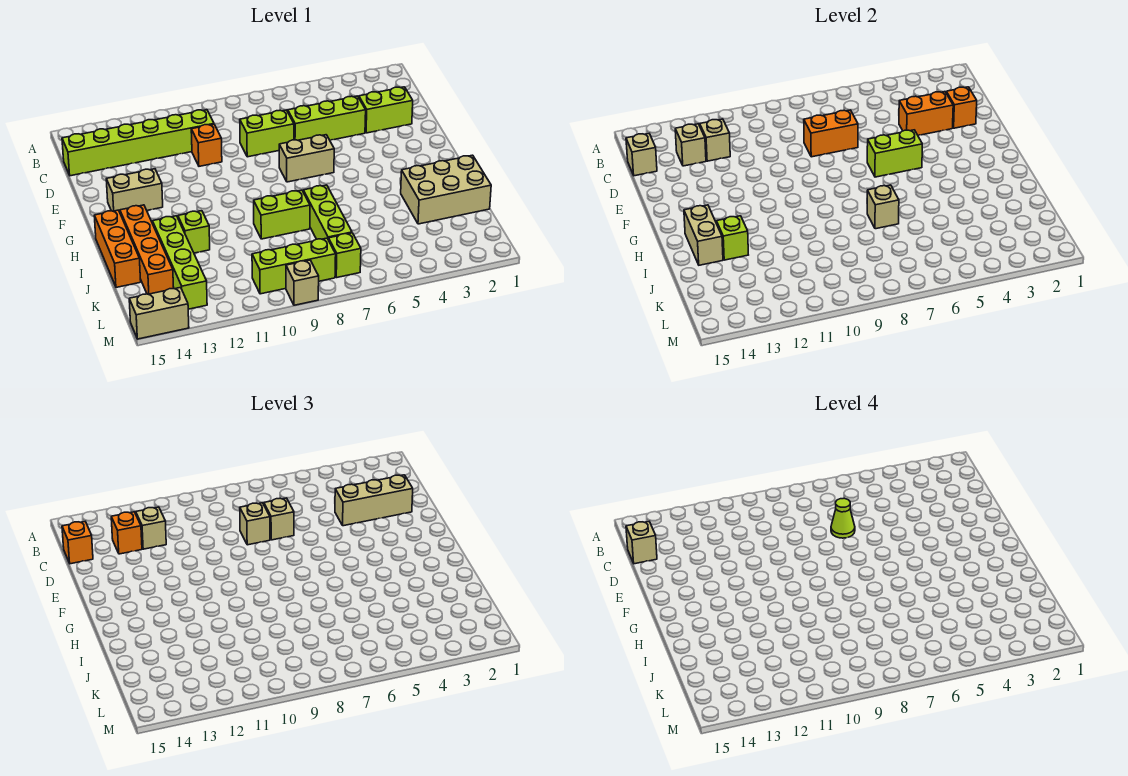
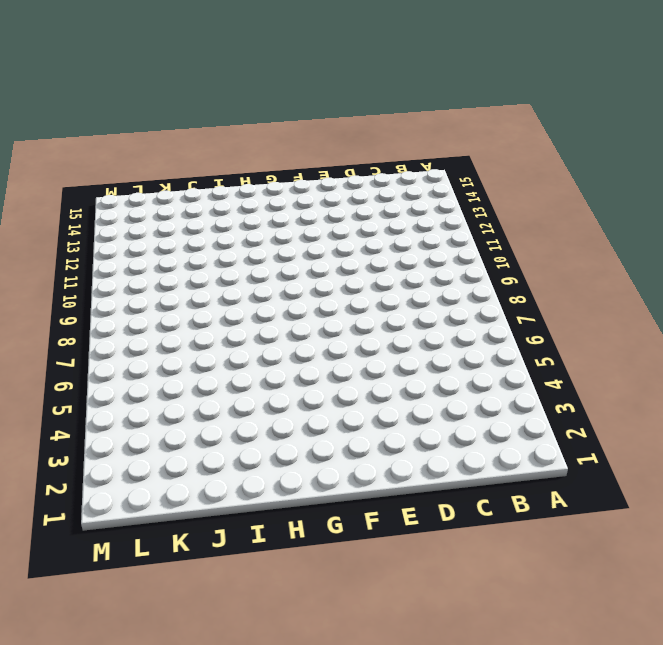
none -> lime 1x6 brick [62,110,214,176]
none -> lime 1x2 brick [359,87,413,133]
none -> lime 1x3 brick [288,96,366,140]
none -> lime 1x2 brick [240,110,294,157]

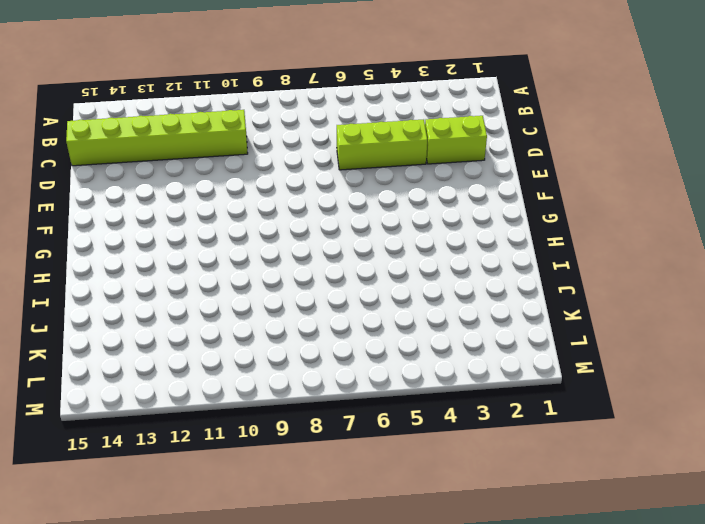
none -> lime 1x2 brick [240,110,294,157]
none -> orange 1x1 brick [191,124,222,166]
none -> tan 1x2 brick [279,135,334,182]
none -> tan 1x2 brick [106,169,163,212]

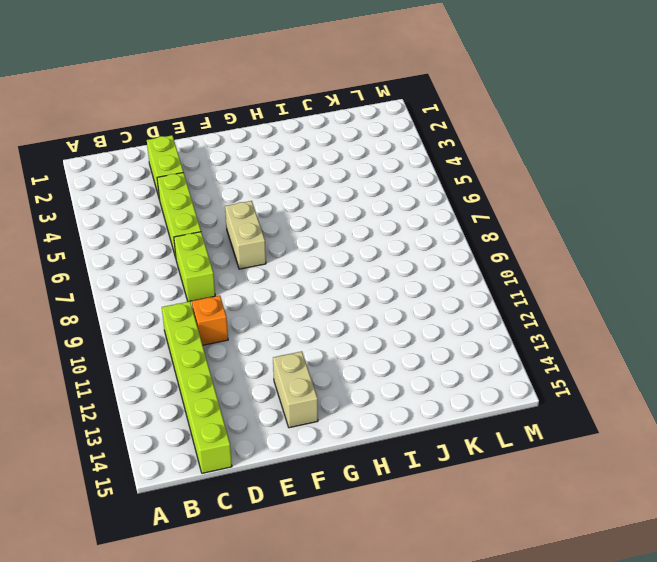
none -> orange 1x4 brick [120,205,174,294]
none -> orange 1x3 brick [94,210,141,287]
none -> tan 2x3 brick [401,155,491,224]
none -> lime 1x3 brick [303,185,352,240]

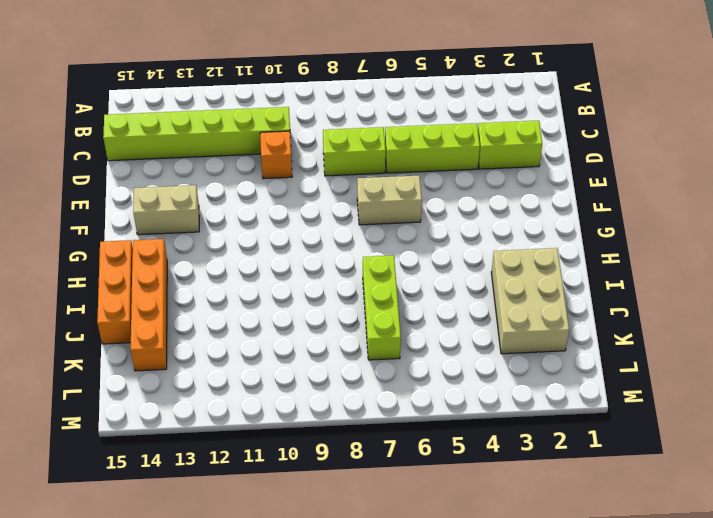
tan 2x3 brick [491,248,569,354] -> tan 2x3 brick turned to [401,155,491,224]
none -> lime 1x2 brick [254,190,310,239]
none -> lime 1x1 brick [178,211,210,253]
none -> lime 1x4 brick [153,216,207,309]
none -> lime 1x1 brick [329,233,361,278]

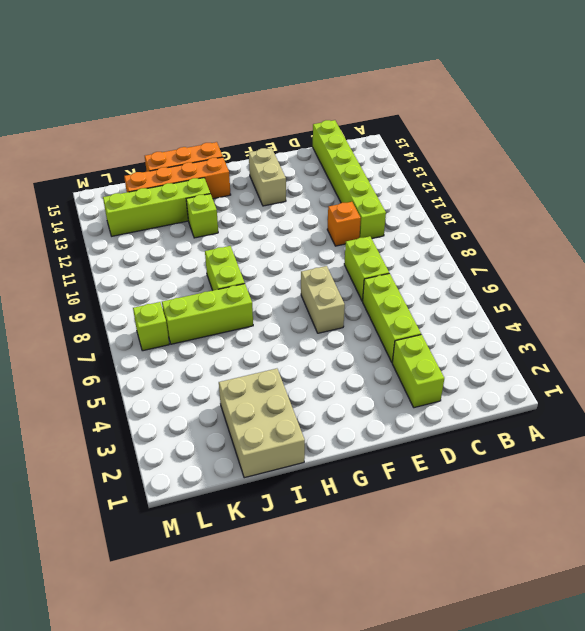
none -> lime 1x3 brick [252,238,336,294]
none -> tan 1x1 brick [286,260,319,305]
none -> tan 1x2 brick [129,287,189,339]
none -> tan 1x1 brick [700,119,730,161]

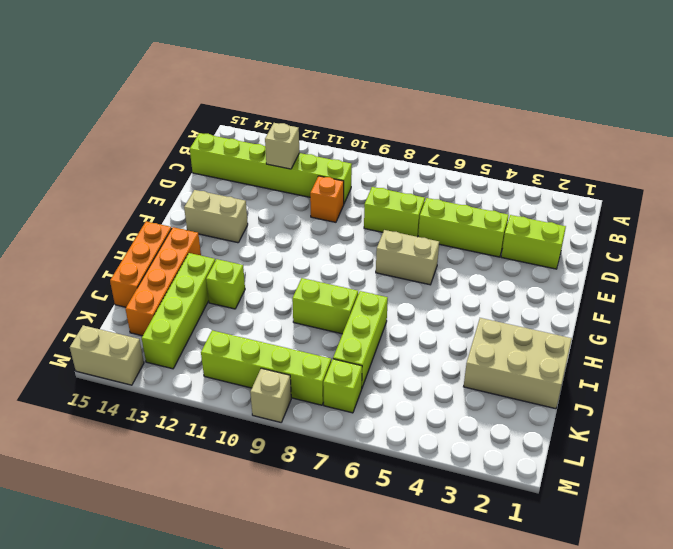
lime 1x4 brick [201,330,331,405] -> lime 1x3 brick [252,238,336,294]
none -> tan 1x1 brick [675,124,706,166]
none -> tan 1x1 brick [626,134,657,176]
none -> orange 1x1 brick [946,87,977,128]
none -> orange 1x2 brick [899,92,953,135]

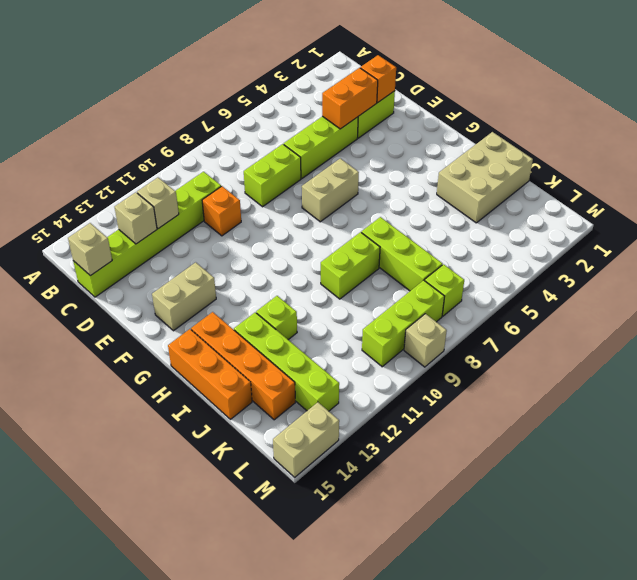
none -> orange 1x2 brick [804,110,858,157]
none -> lime 1x2 brick [867,130,922,177]
none -> tan 1x2 brick [684,205,723,265]
none -> tan 1x1 brick [867,185,899,229]

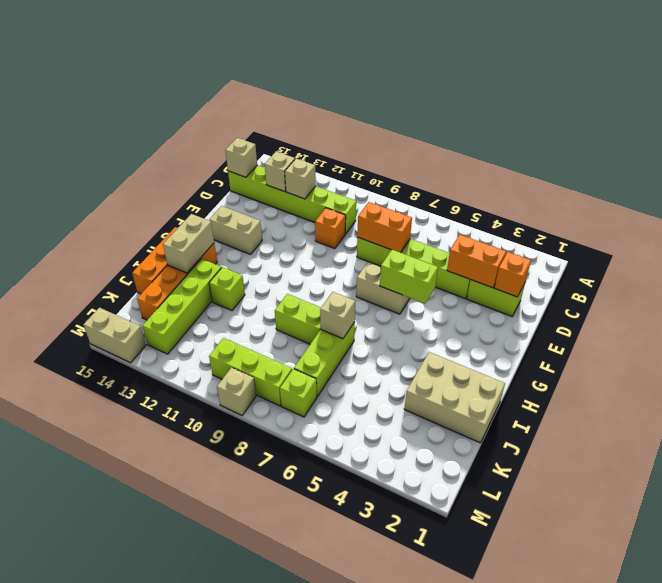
none -> lime 1x1 brick [717,216,748,260]
none -> tan 1x1 brick [136,507,166,549]
none -> orange 1x1 brick [111,512,142,554]
none -> orange 1x1 brick [62,522,93,564]

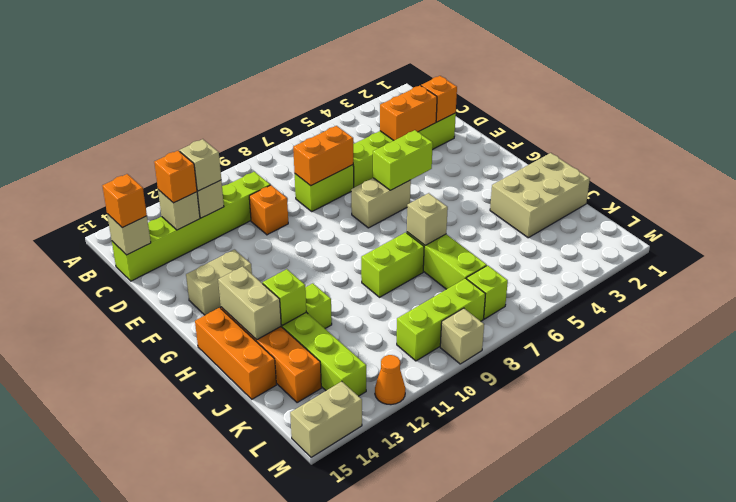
orange 1x1 cone [375,355,405,405] -> none
none -> tan 1x3 brick [335,475,413,526]
none -> tan 1x1 brick [264,498,294,540]
none -> tan 1x1 brick [240,503,270,545]
none -> tan 1x1 brick [626,522,657,564]

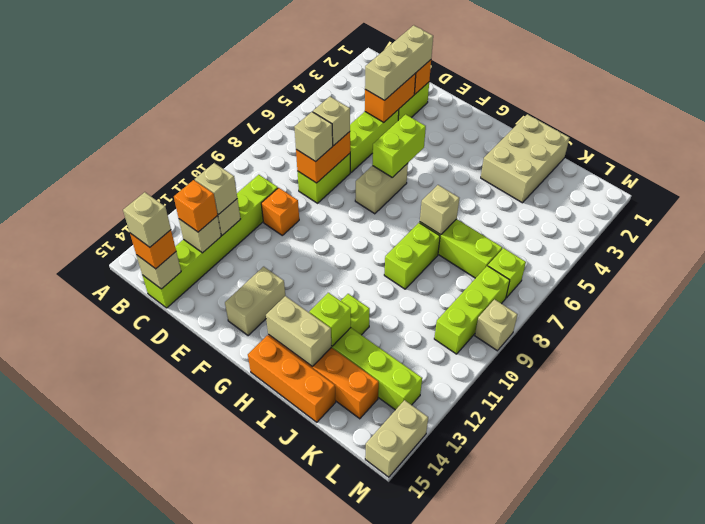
none -> lime 1x1 cone [831,498,855,538]

